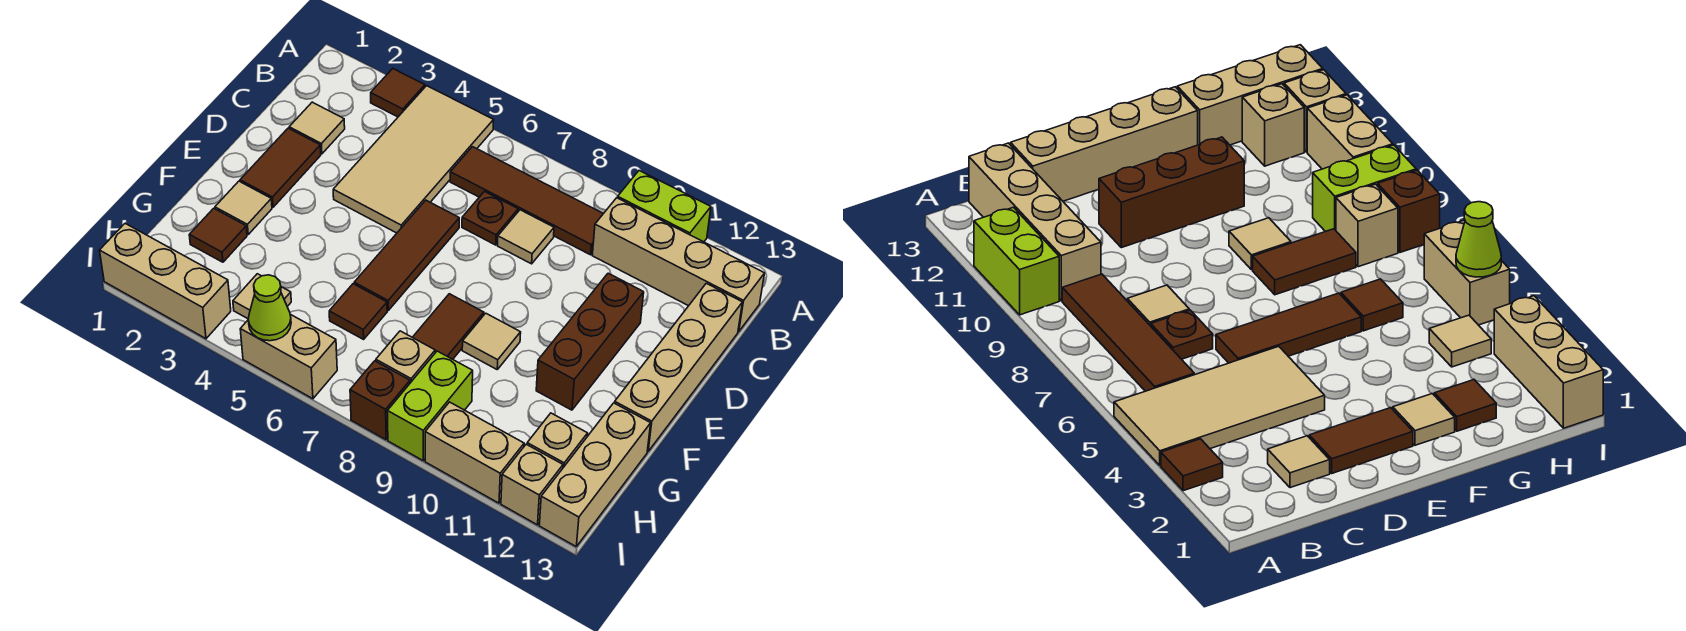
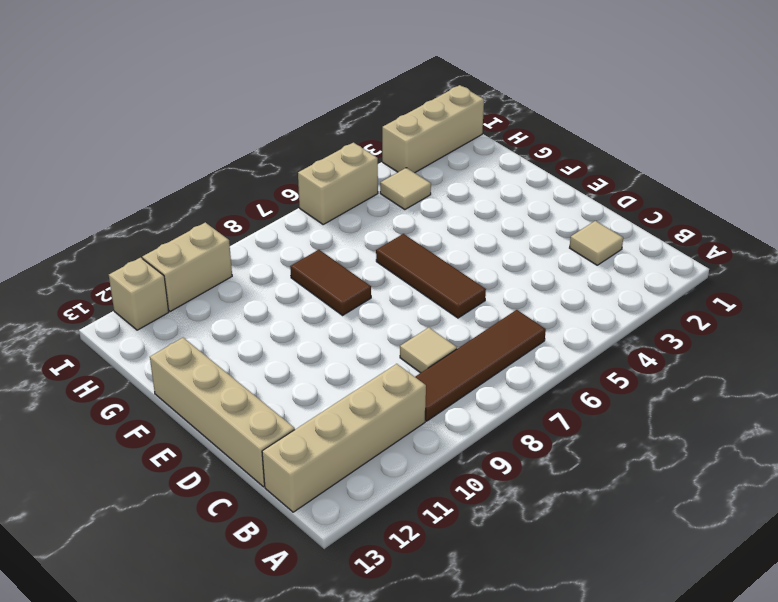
none -> brown 1x1 tile [371,69,425,117]
none -> tan 2x4 tile [333,86,494,233]
none -> lime 1x2 brick [618,171,711,242]

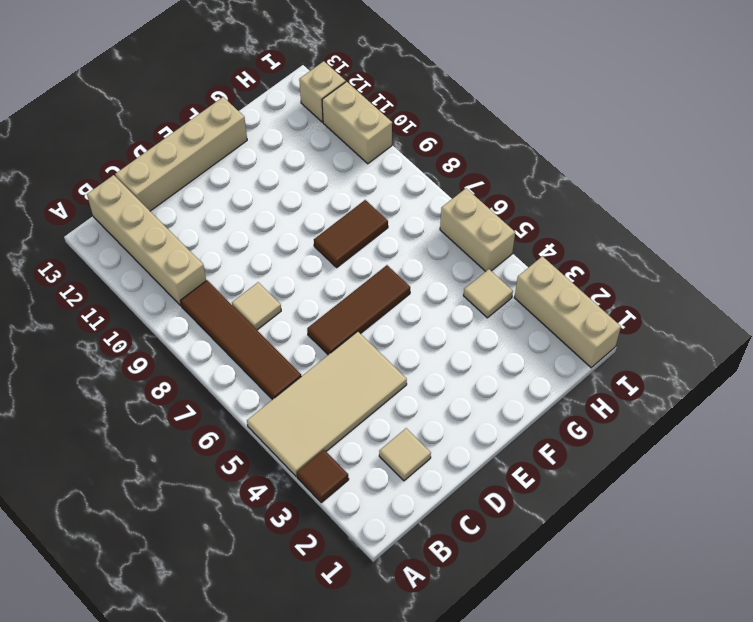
none -> lime 1x2 brick [618,171,711,242]
none -> brown 1x1 plate [462,191,518,245]
none -> brown 1x2 tile [240,128,321,207]

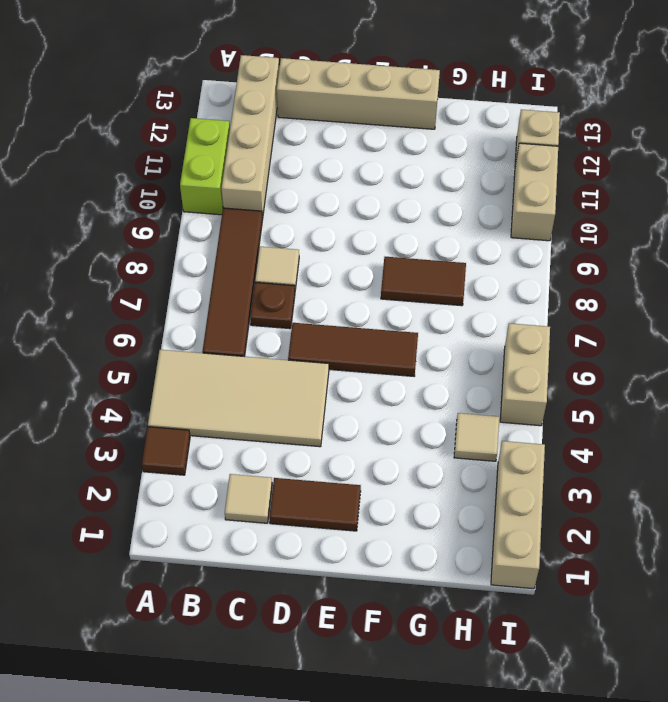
none -> brown 1x3 brick [536,273,644,410]
none -> tan 1x1 tile [215,181,272,234]
none -> tan 1x1 tile [462,313,521,369]

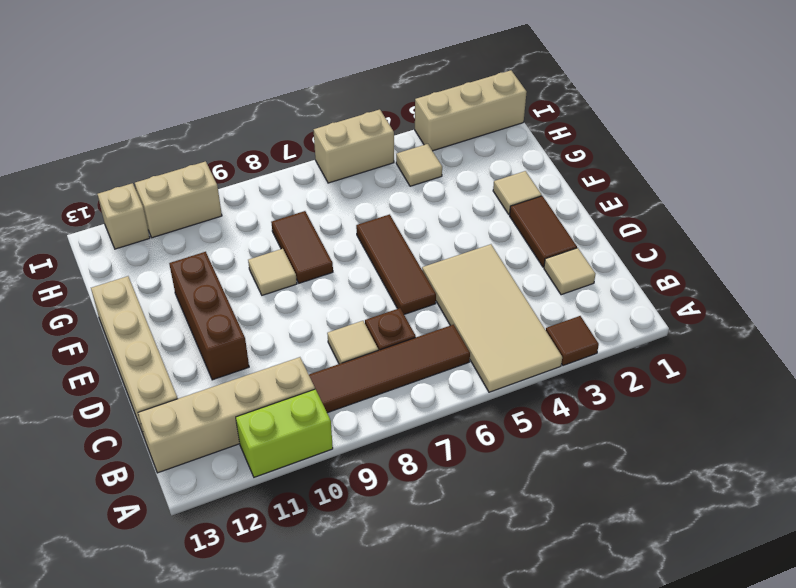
none -> brown 1x1 tile [189,208,247,262]
none -> brown 1x1 tile [329,284,387,339]
none -> tan 1x3 brick [539,403,651,546]

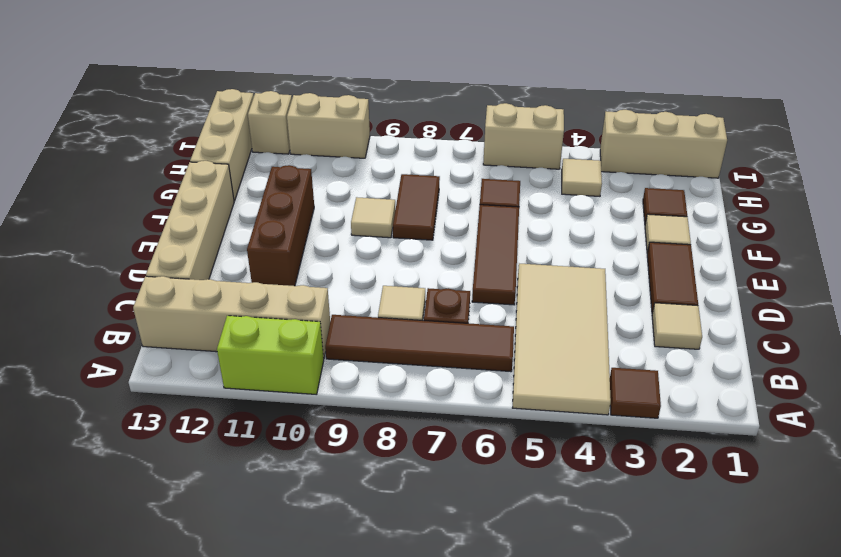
none -> tan 1x1 brick [376,331,435,383]
none -> lime 1x2 brick [387,351,473,461]
none -> tan 1x1 brick [527,413,588,468]

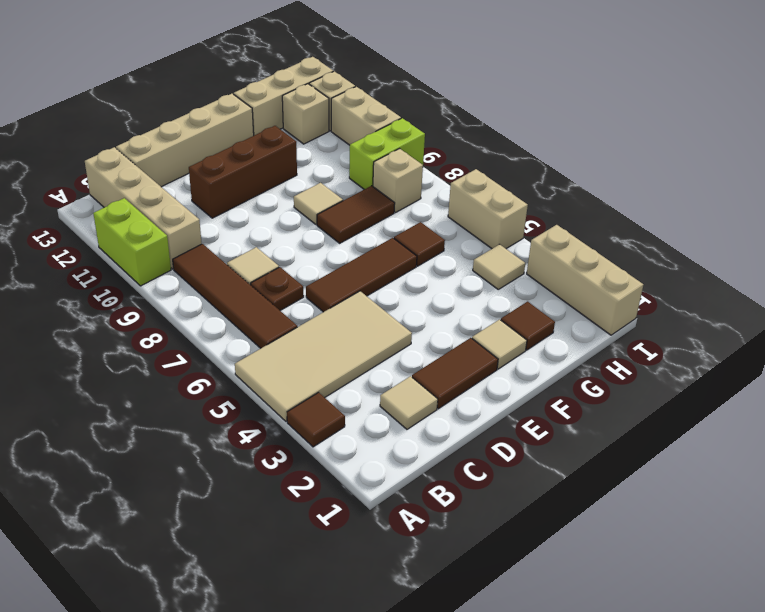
none -> brown 1x1 brick [350,361,410,440]
none -> lime 1x1 cone [248,275,291,341]

